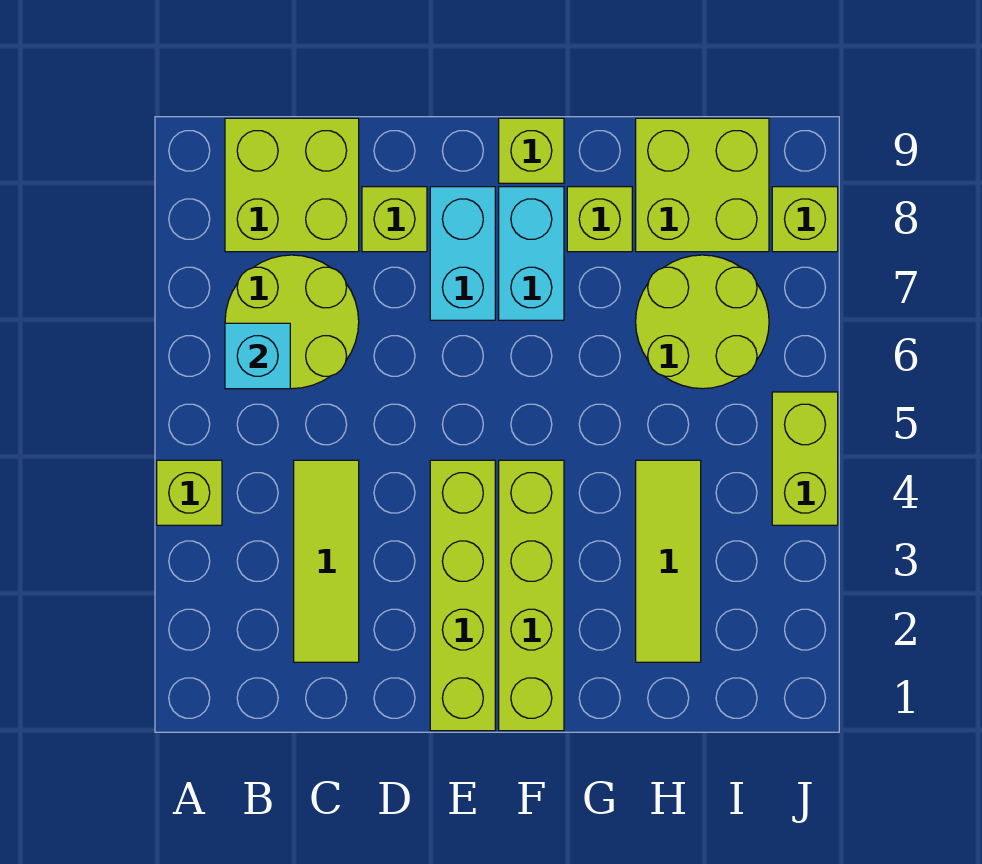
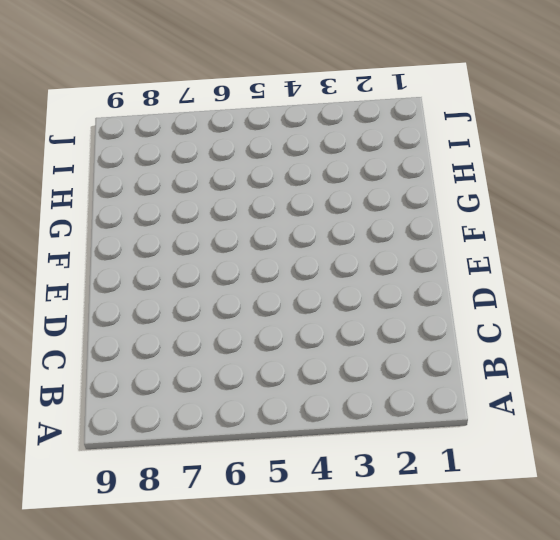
none -> lime 1x1 brick [157,460,222,525]
none -> lime 2x2 round brick [225,255,359,389]
none -> lime 2x2 brick [225,118,359,252]

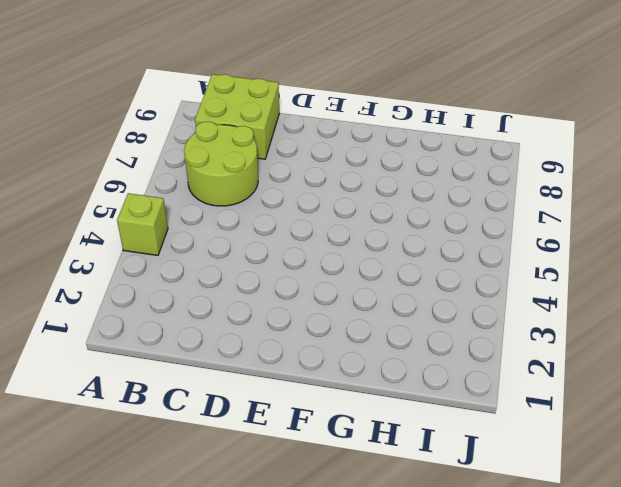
none -> lime 1x3 tile [294,460,359,662]
none -> lime 1x1 brick [362,187,427,252]
none -> lime 1x4 brick [430,460,495,731]

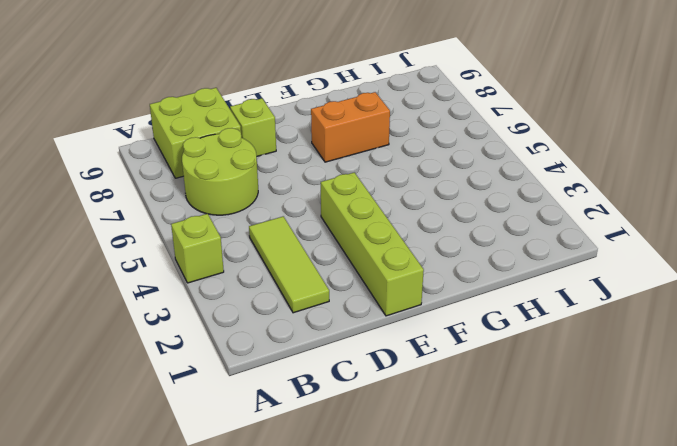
orange 1x2 brick [311,92,390,162] -> cyan 1x2 brick [499,187,564,320]
none -> cyan 1x2 brick [430,187,495,320]
none -> lime 1x4 brick [499,460,564,731]
none -> lime 1x1 brick [499,118,564,183]

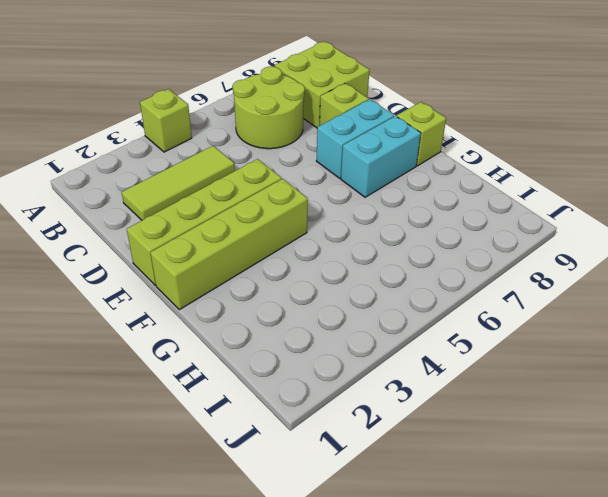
none -> lime 1x1 brick [567,187,632,252]
none -> lime 1x3 tile [636,460,701,662]
none -> lime 2x2 round brick [636,255,769,389]

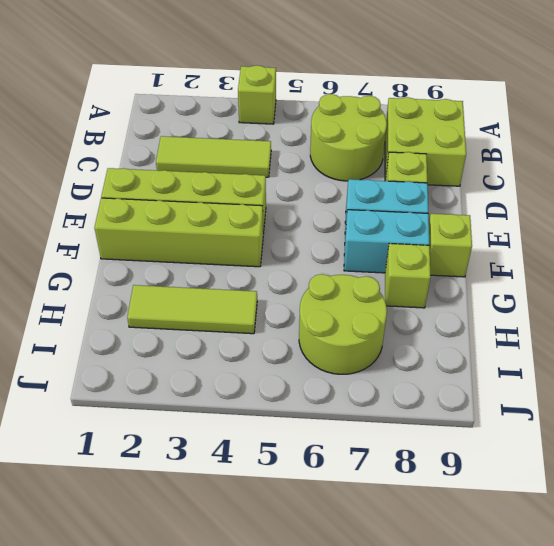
none -> lime 2x2 brick [636,118,769,252]
none -> lime 1x2 brick [772,392,838,525]
none -> lime 1x1 brick [772,187,838,252]

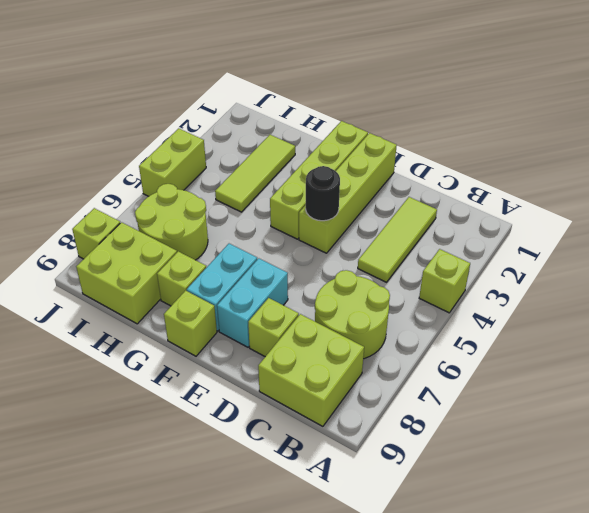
black 1x1 round brick [306,166,340,221] -> none
none -> cyan 1x1 brick [225,323,290,389]

